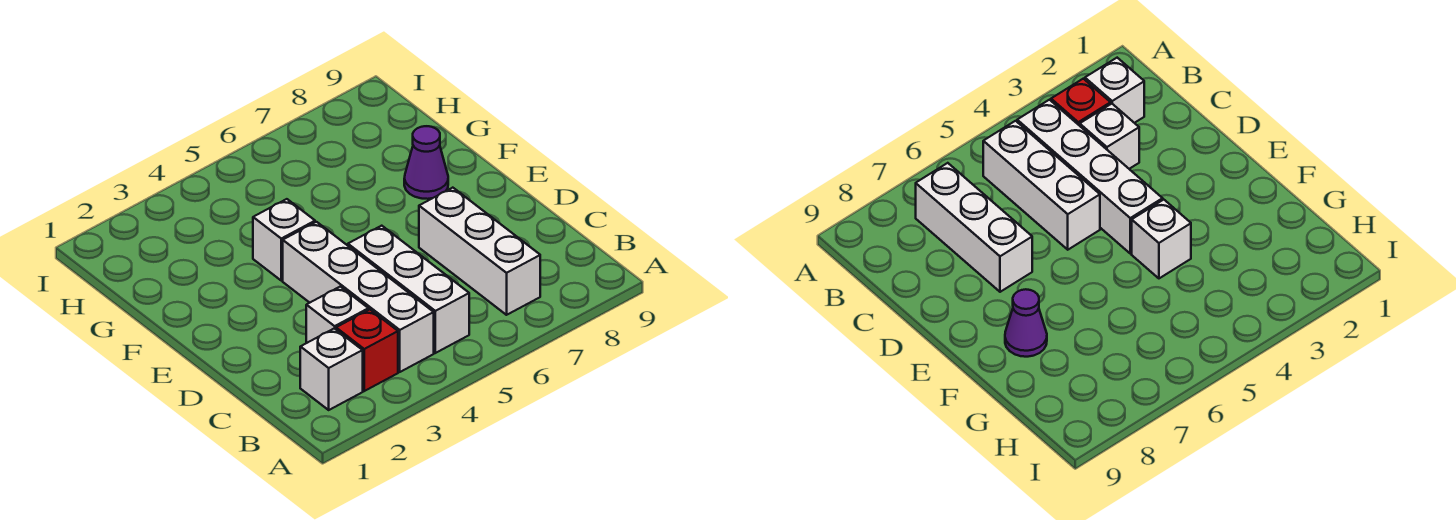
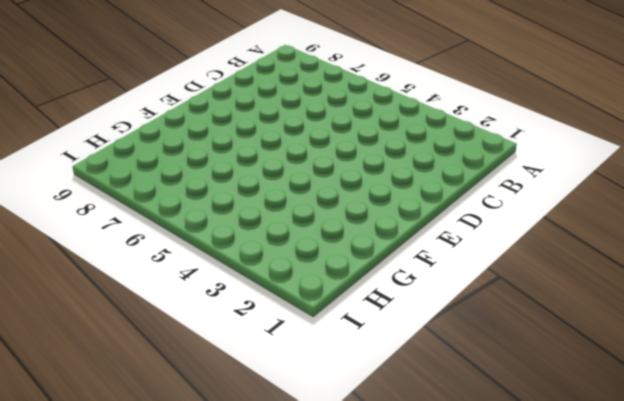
none -> white 1x1 brick [300,328,363,410]
none -> red 1x1 brick [336,310,398,391]

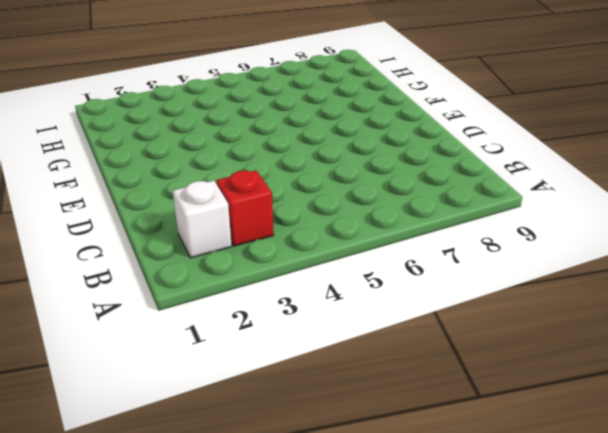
none -> white 1x4 brick [283,222,434,372]
none -> white 1x3 brick [348,226,469,353]

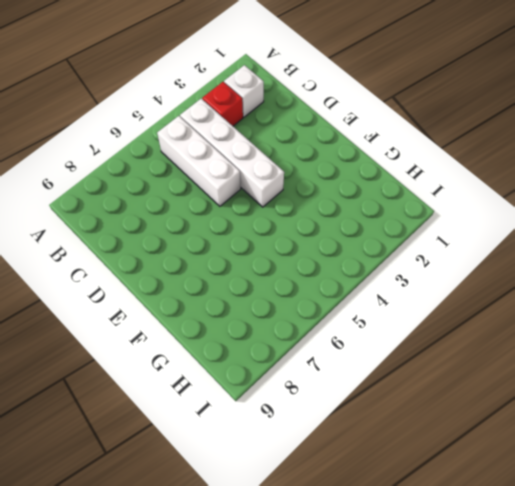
none -> white 1x3 brick [419,188,540,315]
none -> white 1x1 brick [306,287,368,343]

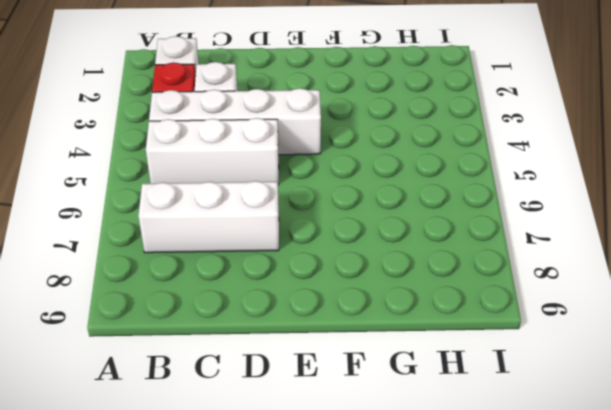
none -> white 1x1 brick [253,199,315,281]
none -> purple 1x1 cone [404,126,448,199]

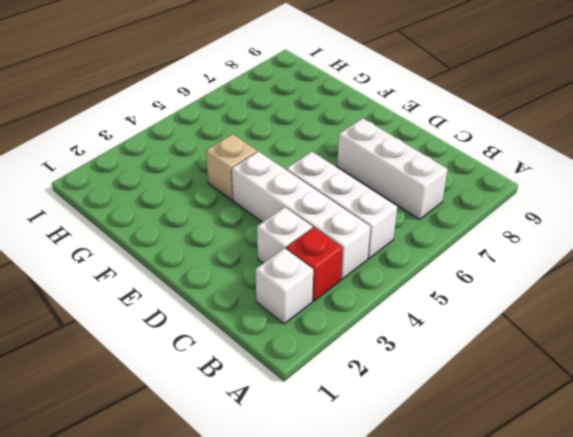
tan 1x1 brick [206,134,257,200] -> white 1x1 brick [253,199,315,281]
none -> purple 1x1 cone [404,126,448,199]

